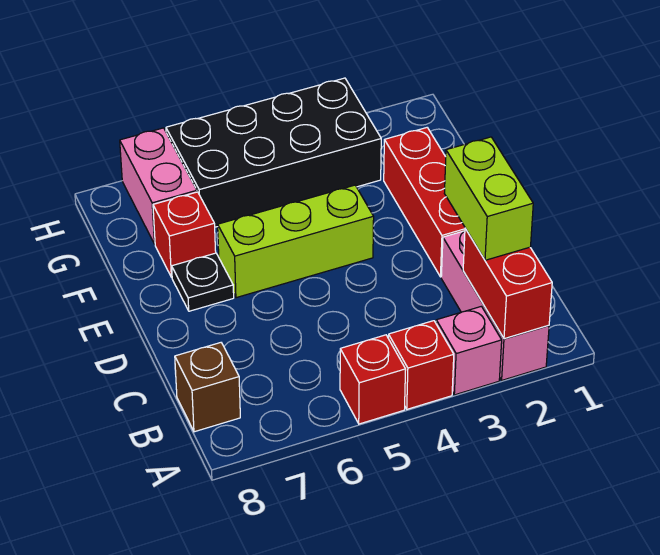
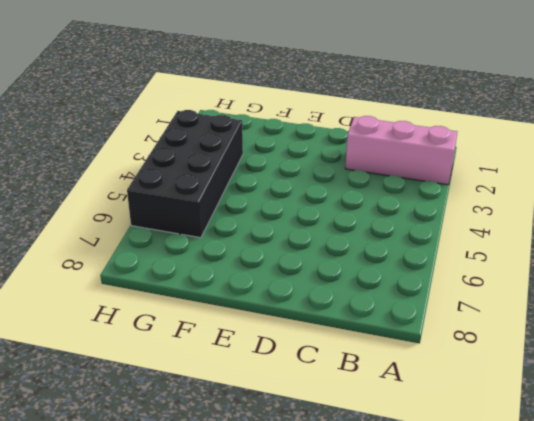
none -> pink 1x1 brick [436,306,502,395]
none -> red 1x1 brick [388,321,454,409]
none -> red 1x1 brick [340,335,406,424]

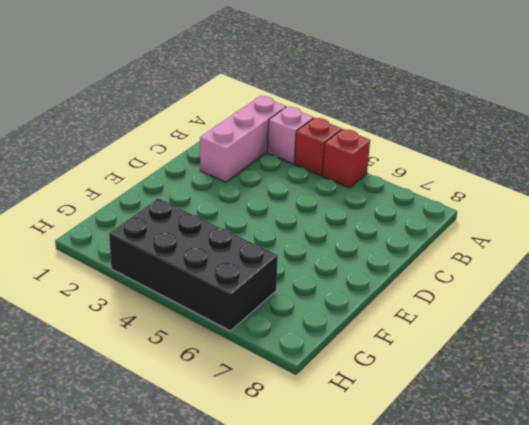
none -> brown 1x1 brick [175,343,240,432]
none -> red 1x3 brick [384,128,465,277]
none -> lime 1x3 brick [218,185,374,298]

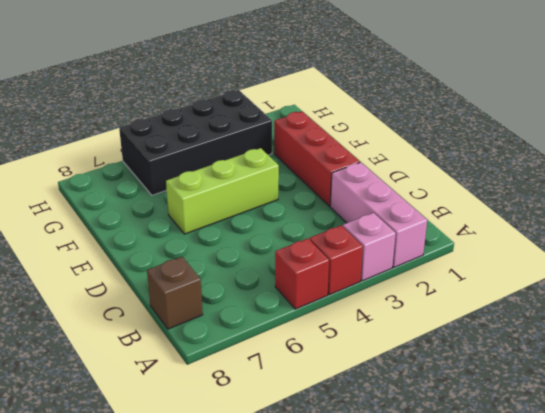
none -> black 1x1 plate [172,253,234,311]
none -> red 1x1 brick [153,192,216,277]
none -> pink 1x2 brick [120,128,197,244]

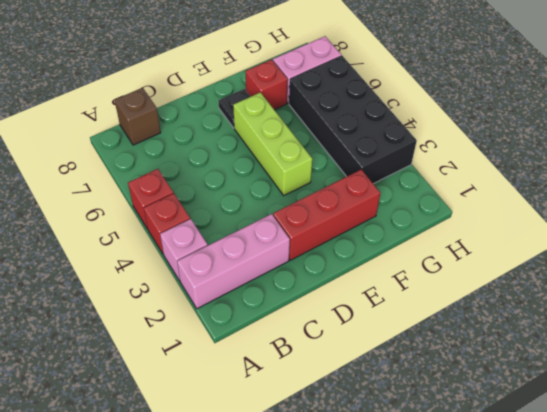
none -> red 1x2 brick [463,228,552,339]
none -> lime 1x2 brick [444,137,533,260]

